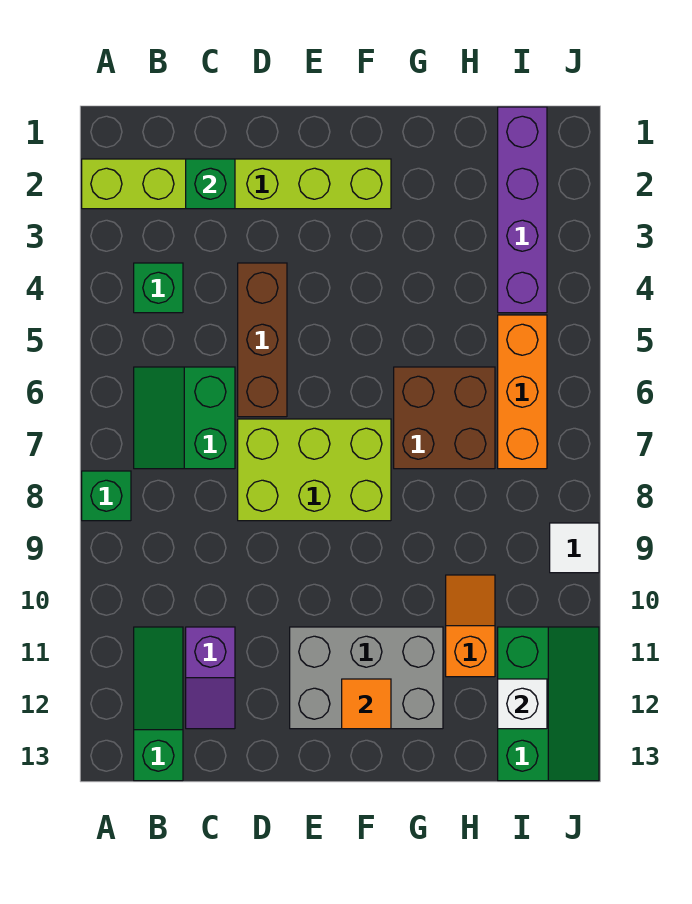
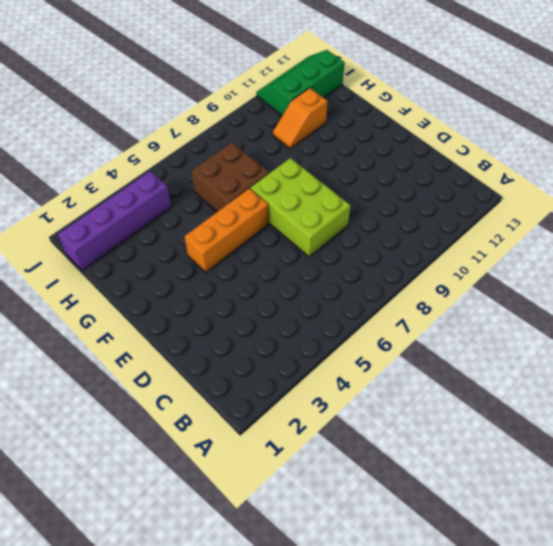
orange 1x3 brick [185,188,269,272] -> orange 1x3 brick moved to [498,315,547,469]
none -> lime 1x6 brick [82,159,391,209]
none -> green 1x1 brick [82,471,131,521]
none -> green 1x1 brick [134,263,183,313]

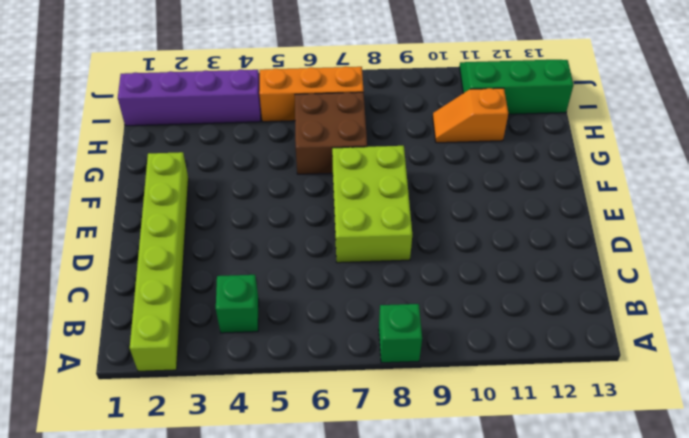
none -> green 2x2 slope [134,367,235,469]
none -> green 1x3 slope [134,627,183,781]
none -> purple 1x2 slope [186,627,235,729]

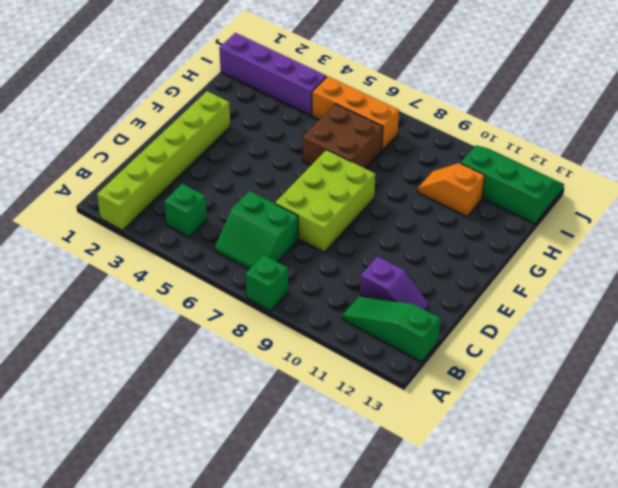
none -> brown 1x3 brick [238,263,287,417]
none -> grey 2x3 brick [290,627,443,729]
none -> white 1x1 tile [550,523,599,573]

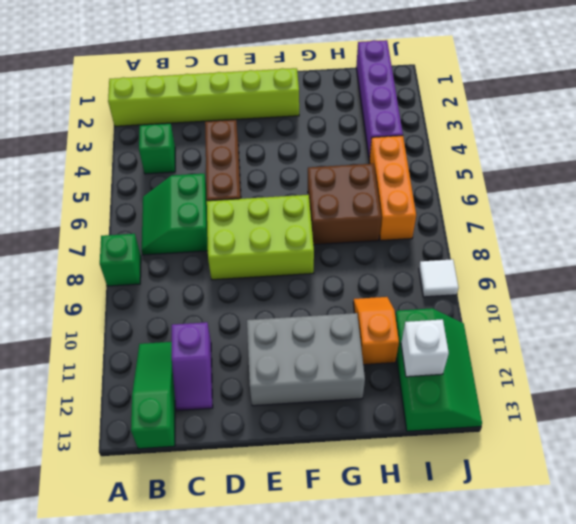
none -> green 1x1 brick [186,159,235,209]
none -> orange 1x1 tile [342,679,391,729]

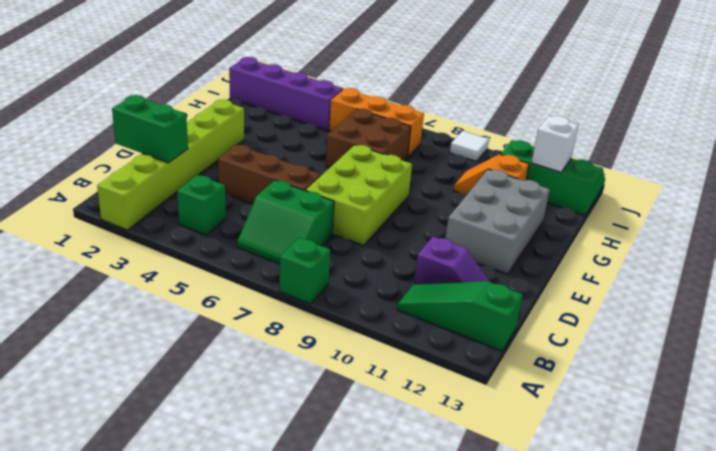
green 1x2 brick [112,95,188,163] -> green 1x1 brick [186,159,235,209]
none -> orange 1x1 tile [342,679,391,729]

